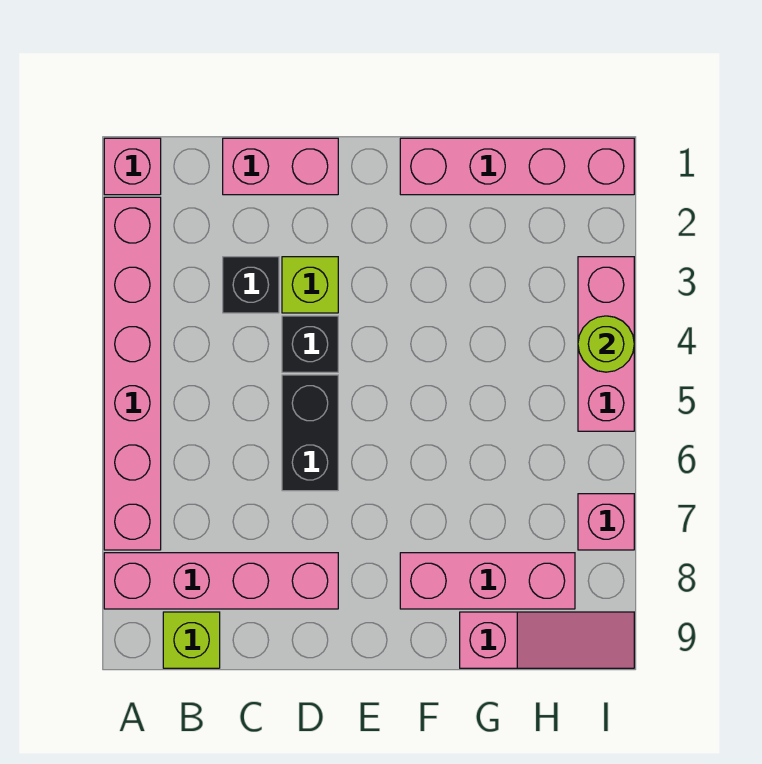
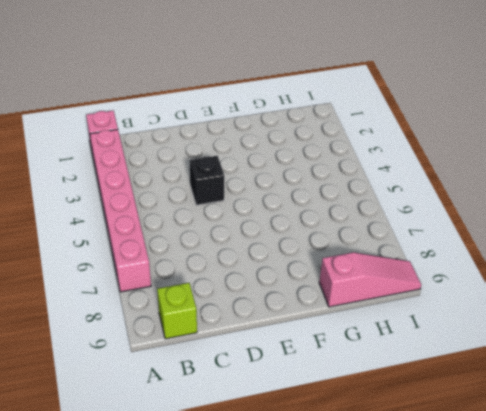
none -> pink 1x4 brick [104,553,338,609]
none -> pink 1x2 brick [223,138,338,195]
none -> black 1x1 brick [223,257,279,313]

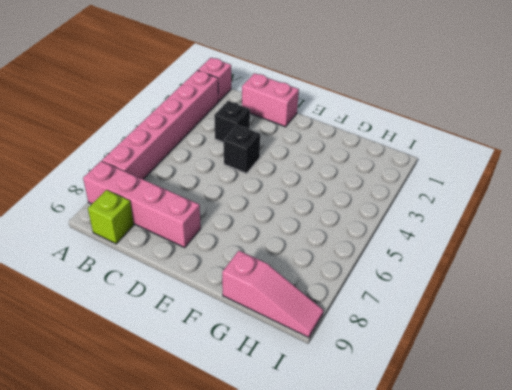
none -> lime 1x1 brick [282,257,338,313]
none -> black 1x2 brick [282,375,338,491]
none -> pink 1x4 brick [400,138,634,195]

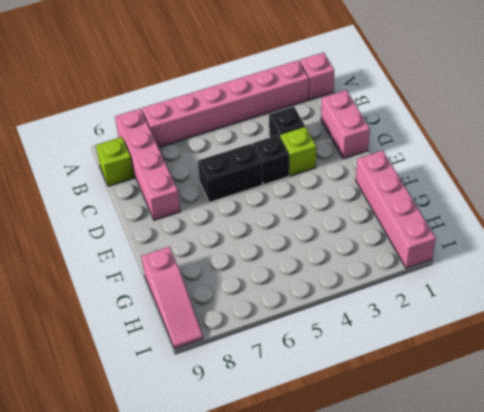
none -> pink 1x3 brick [400,553,575,609]
none -> pink 1x3 brick [578,257,634,431]
none -> pink 1x1 brick [578,494,634,550]

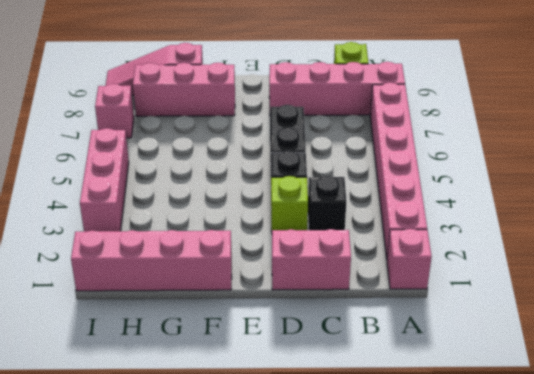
none -> lime 1x1 round brick [578,316,634,372]

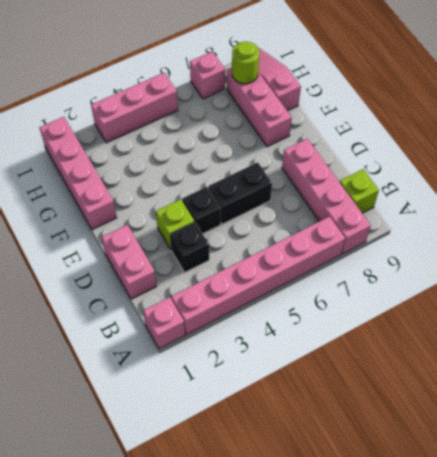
lime 1x1 round brick [232,42,259,84] -> lime 1x1 round brick moved to [578,316,634,372]

